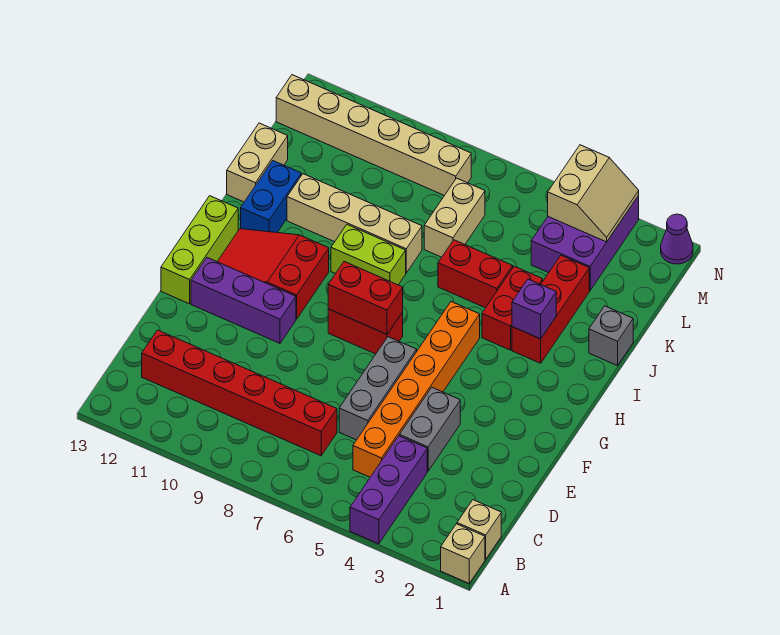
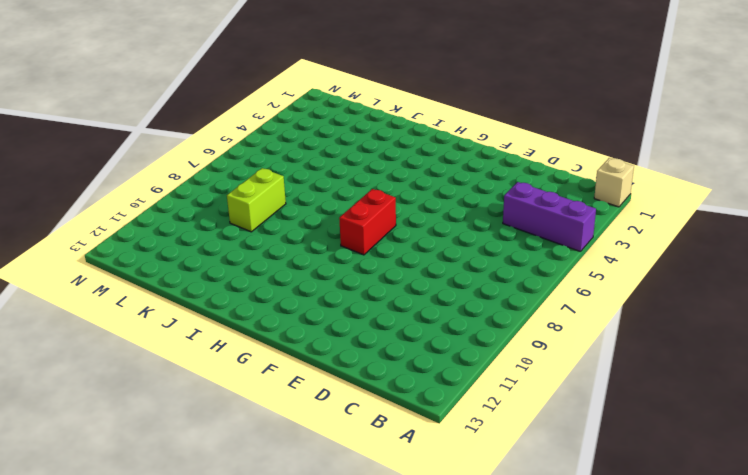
lime 1x2 brick [227,168,286,232] -> lime 1x2 brick moved to [331,225,406,285]
none -> tan 1x1 brick [457,500,501,559]
none -> orange 1x6 brick [353,302,480,477]
none -> red 1x6 brick [142,330,337,456]

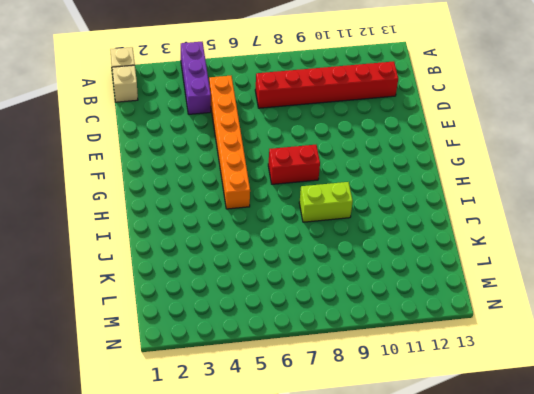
none -> grey 1x2 brick [400,388,460,471]
none -> grey 1x3 brick [339,337,417,440]
none -> purple 1x3 brick [191,258,296,343]

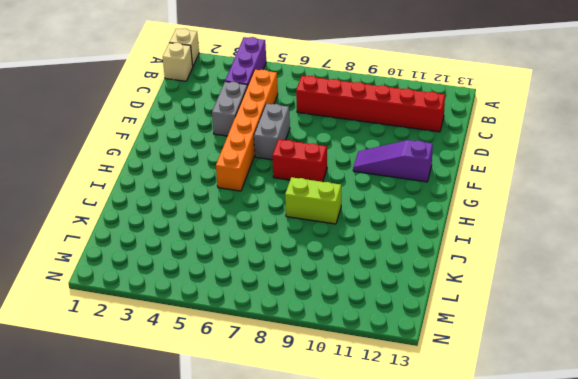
grey 1x2 brick [254,104,290,160] -> grey 1x3 brick [339,337,417,440]
purple 1x3 slope [353,140,433,182] -> purple 1x3 brick [191,258,296,343]
none -> lime 1x3 brick [161,196,238,304]
none -> red 2x3 slope [217,229,329,319]
none -> red 1x3 brick [512,255,589,363]

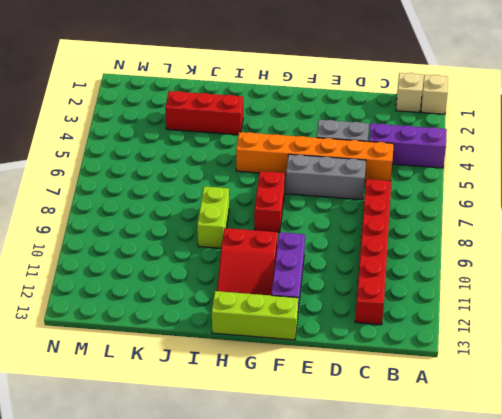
none -> red 1x2 brick [482,266,543,350]
none -> blue 1x2 brick [241,161,301,233]
none -> grey 1x1 brick [589,306,633,366]

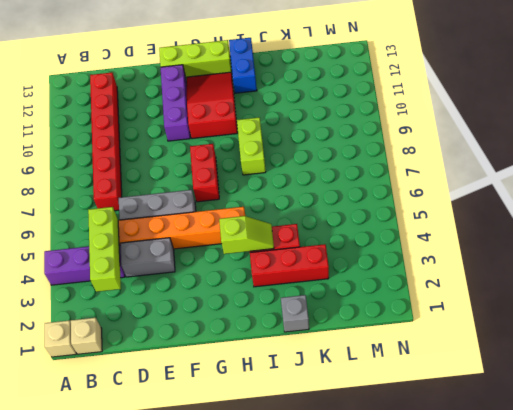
lime 1x3 brick [88,207,121,292] -> none
lime 1x2 slope [219,216,274,254] -> none
blue 1x2 brick [229,38,257,93] -> blue 1x2 brick turned to [241,161,301,233]
none -> red 1x2 brick [438,240,513,308]
none -> tan 1x4 brick [287,174,422,273]
none -> tan 1x2 brick [227,123,288,202]

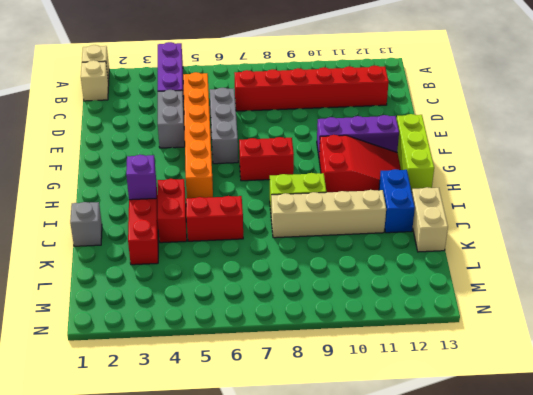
none -> tan 1x2 brick [424,178,485,257]
none -> purple 2x3 brick [531,196,639,291]
none -> tan 1x6 brick [276,75,471,196]

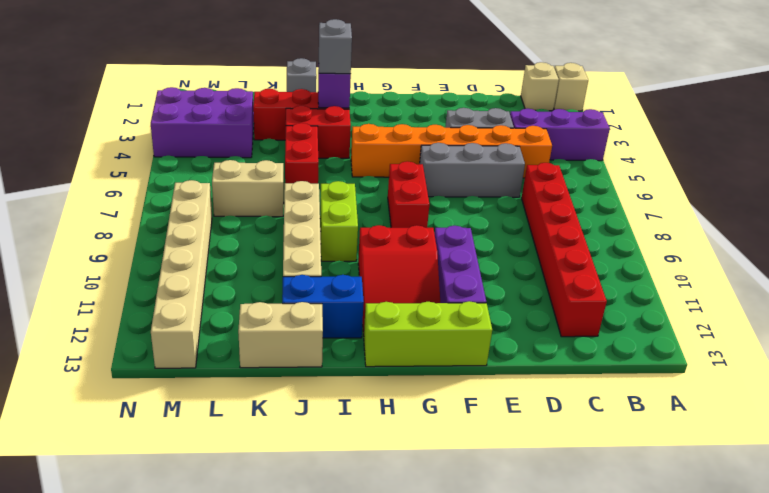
grey 1x1 brick [319,19,352,74] -> none
none -> purple 1x1 cone [661,214,693,264]
none -> red 1x2 brick [328,262,403,334]
none -> tan 2x2 slope [548,145,639,242]

